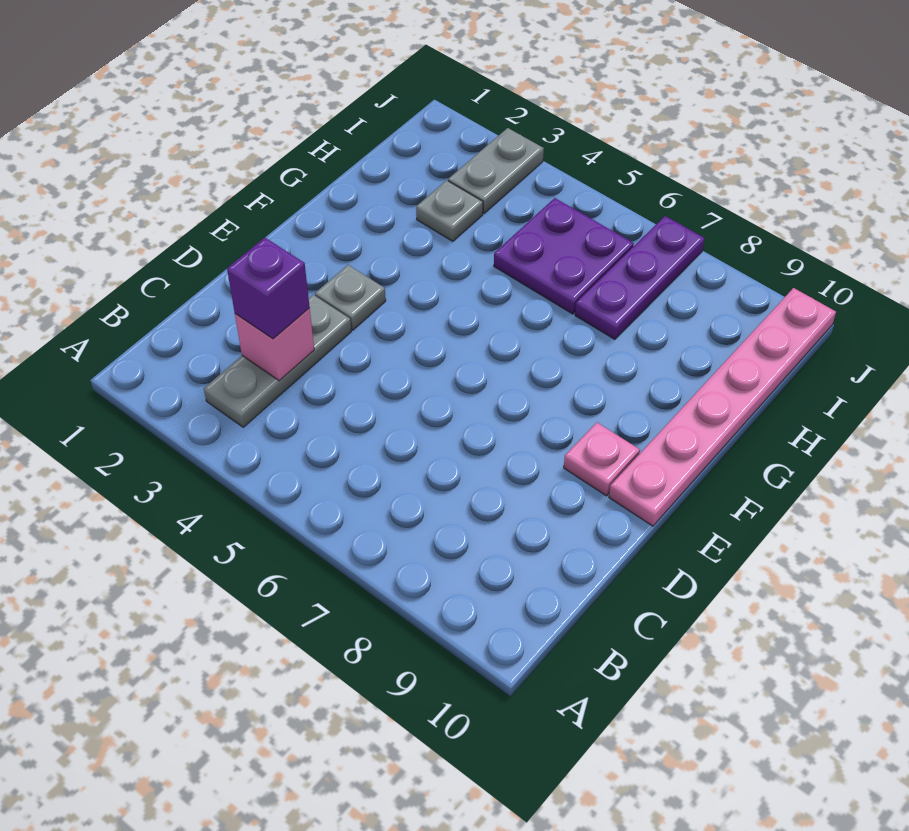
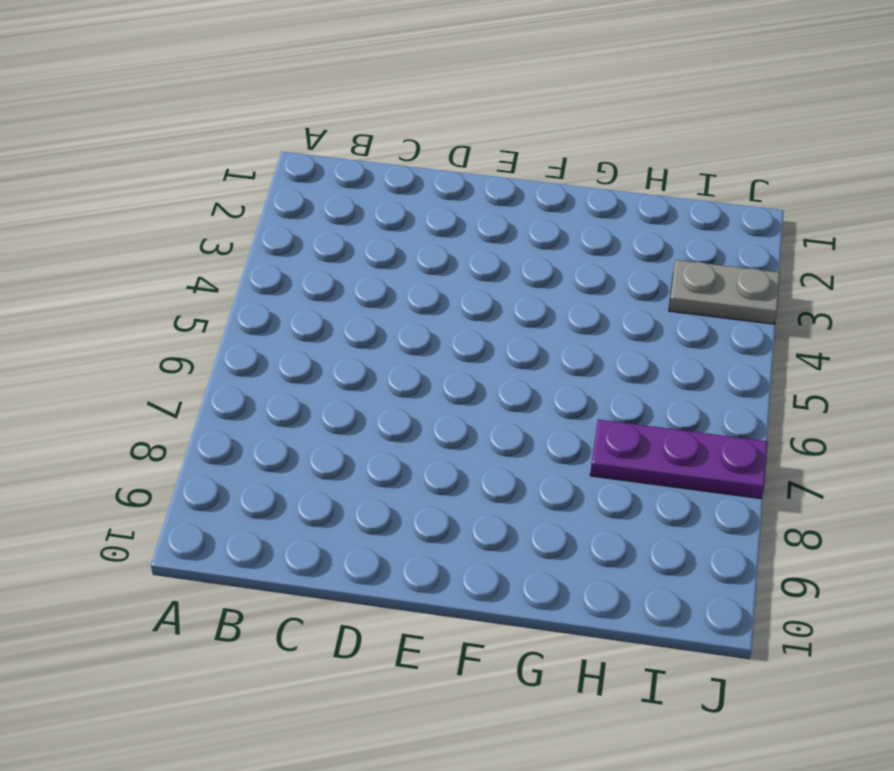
none -> grey 1x3 plate [204,295,351,427]
none -> grey 1x1 plate [315,265,386,330]

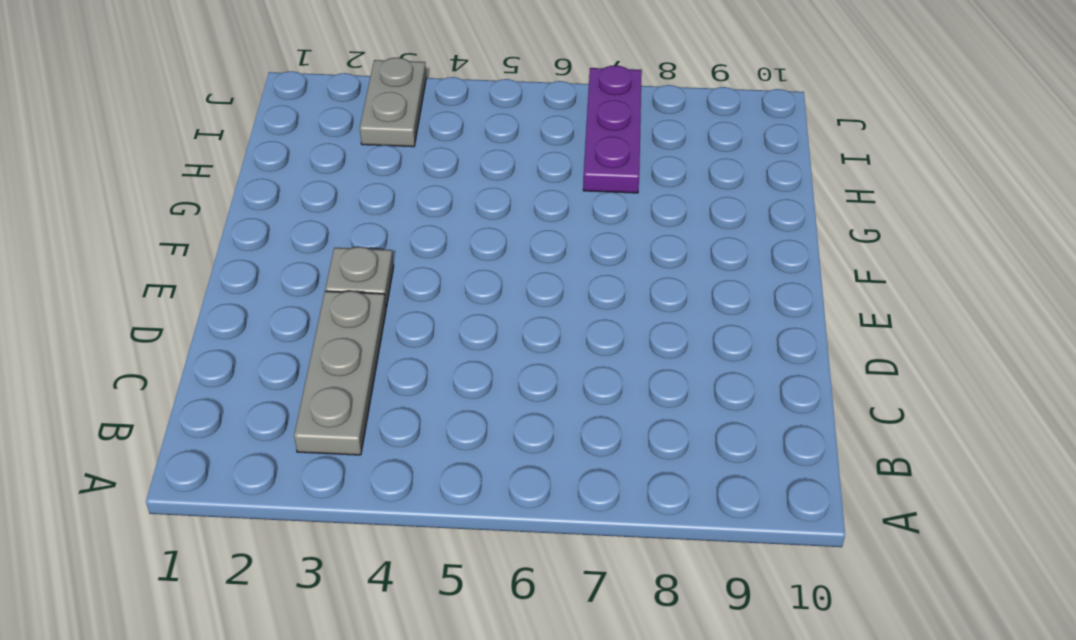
none -> pink 1x1 plate [564,422,640,496]
none -> pink 1x6 plate [609,288,836,526]

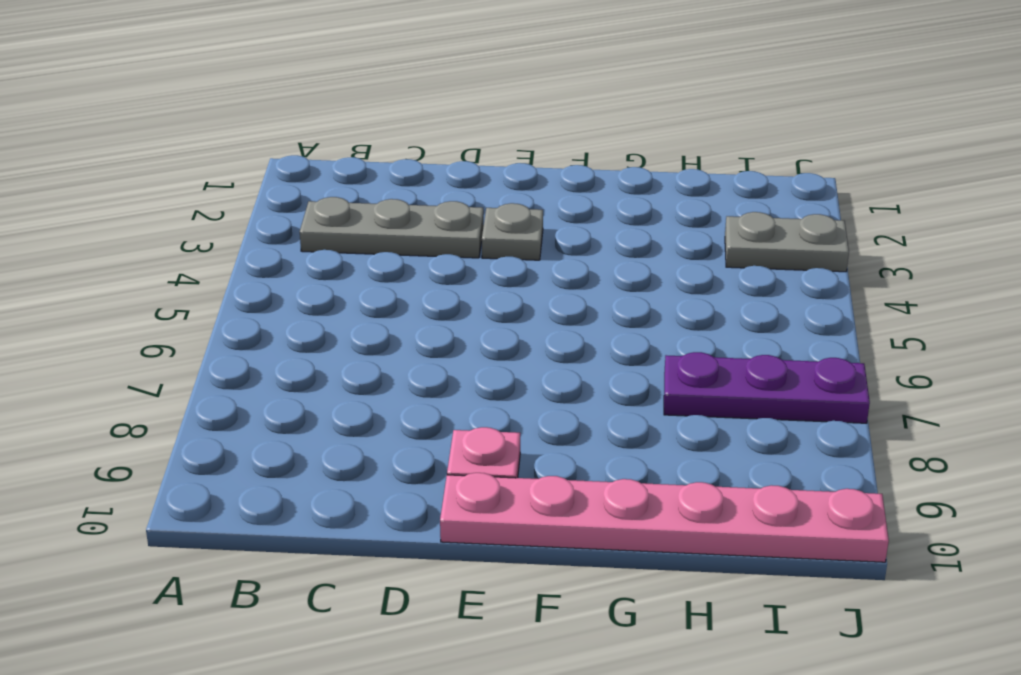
none -> grey 1x1 plate [416,180,483,241]
none -> purple 2x2 plate [494,198,634,314]

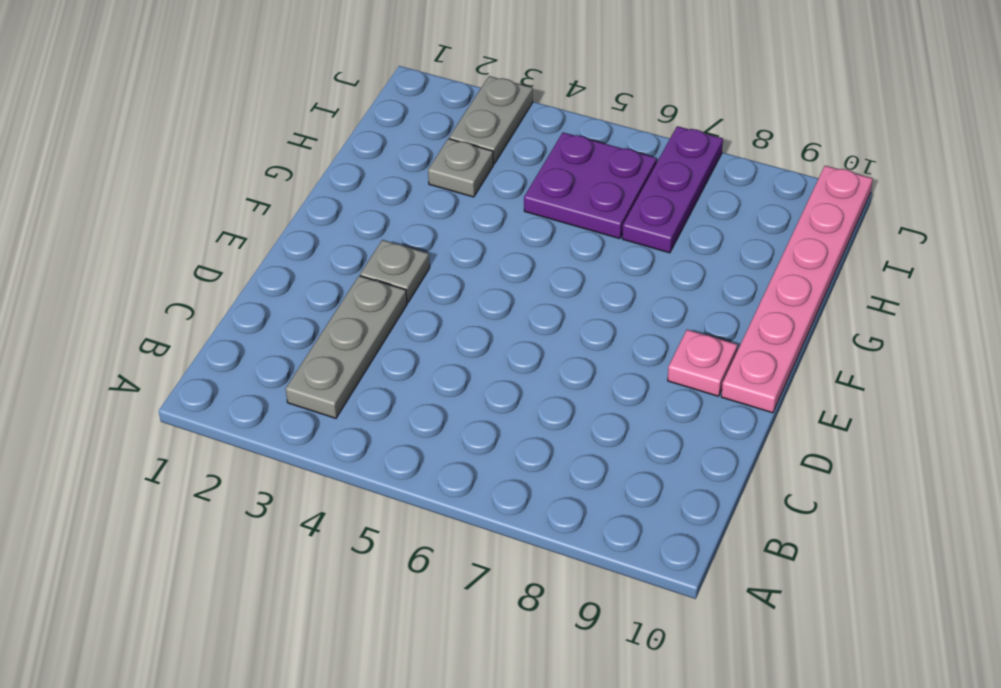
none -> pink 1x1 brick [235,308,314,381]
none -> purple 1x1 brick [227,238,310,339]

